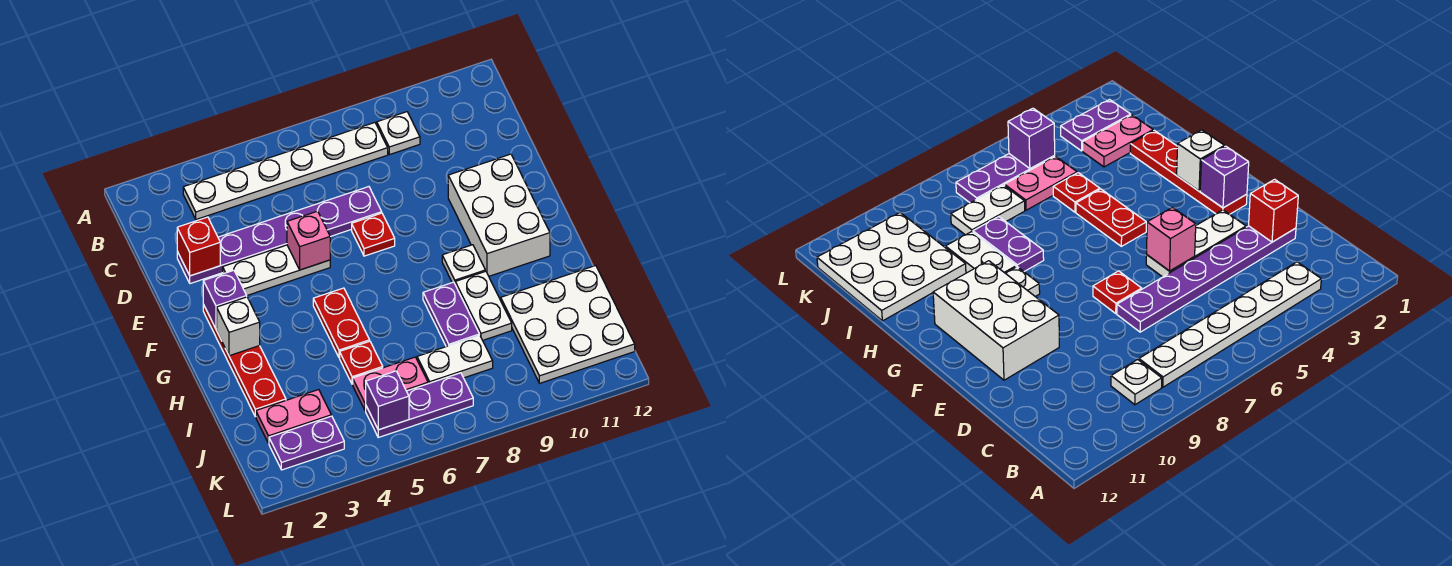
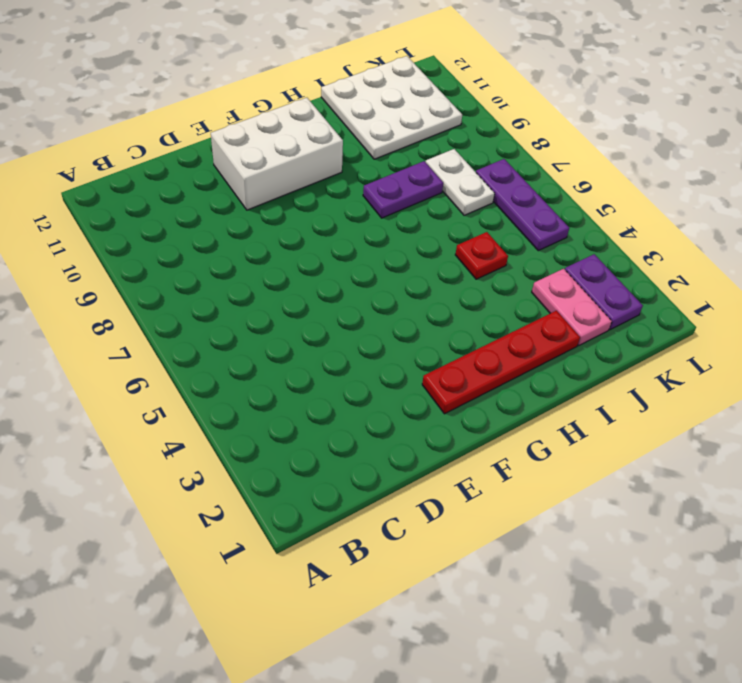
none -> white 1x6 plate [183,123,388,219]
none -> white 1x1 plate [377,112,420,155]
none -> purple 1x6 plate [177,187,382,284]

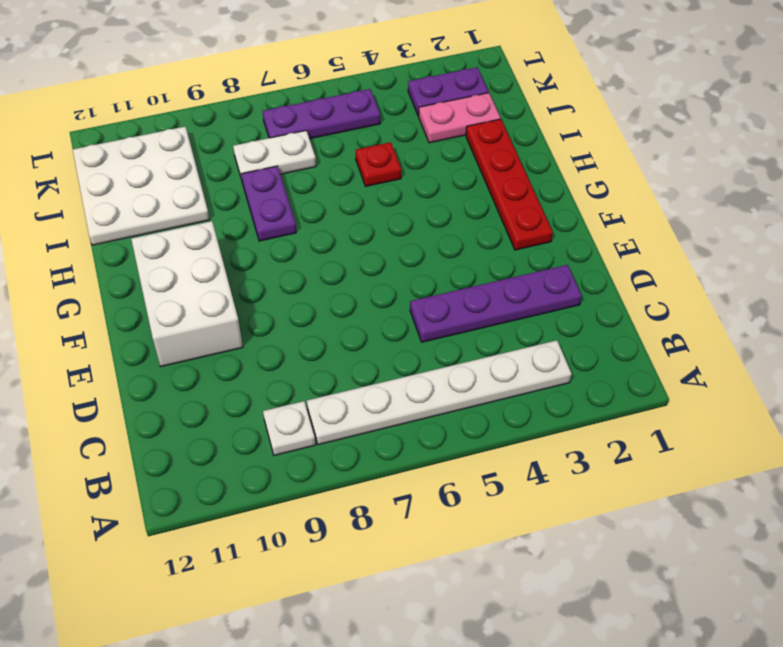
purple 1x4 plate [410,265,582,342] -> purple 1x6 plate [177,187,382,284]
none -> white 1x3 plate [223,245,330,295]
none -> red 1x1 plate [352,213,395,256]
none -> red 1x2 plate [313,288,370,358]

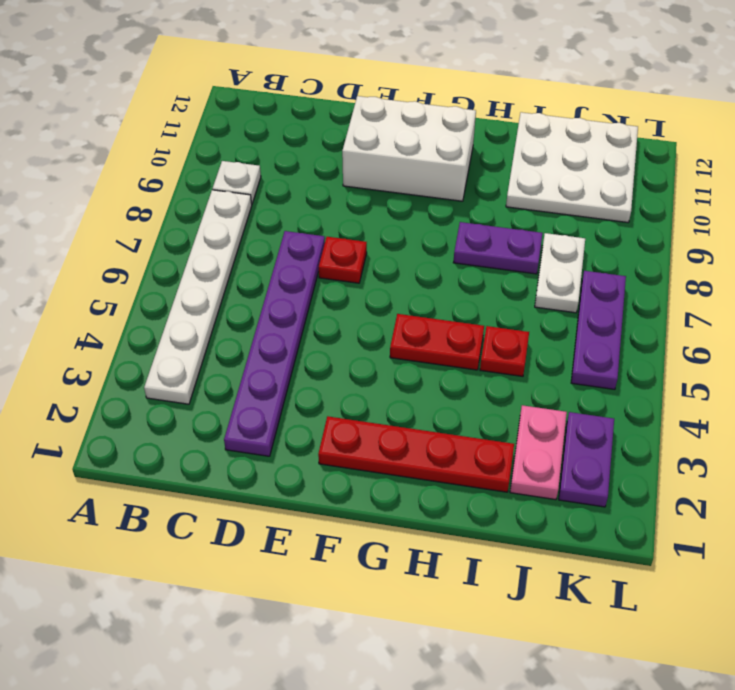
none -> white 1x3 plate [223,245,330,295]
none -> white 1x1 plate [442,245,485,283]
none -> white 1x2 plate [455,271,512,340]

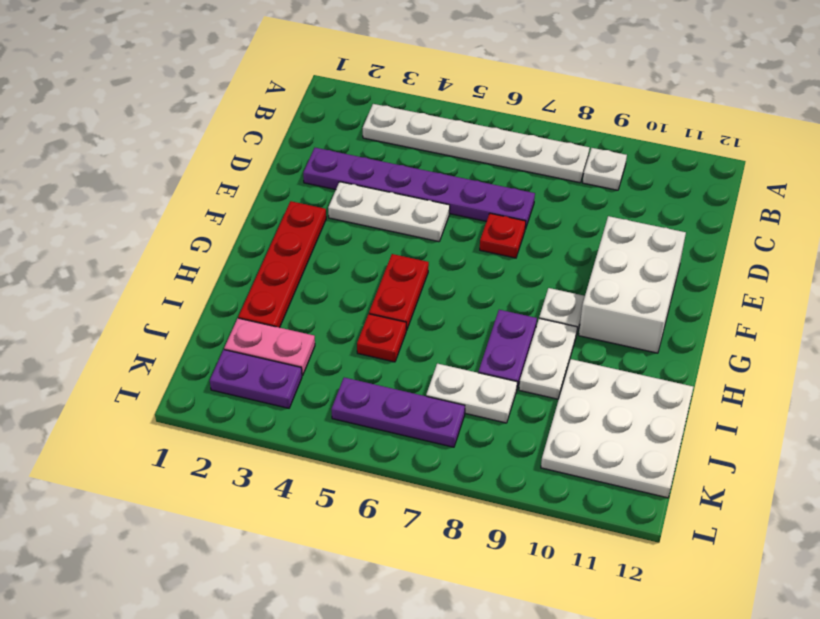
none -> pink 1x2 plate [353,357,428,411]
none -> red 1x1 brick [177,217,220,276]
none -> pink 1x1 brick [287,211,330,270]

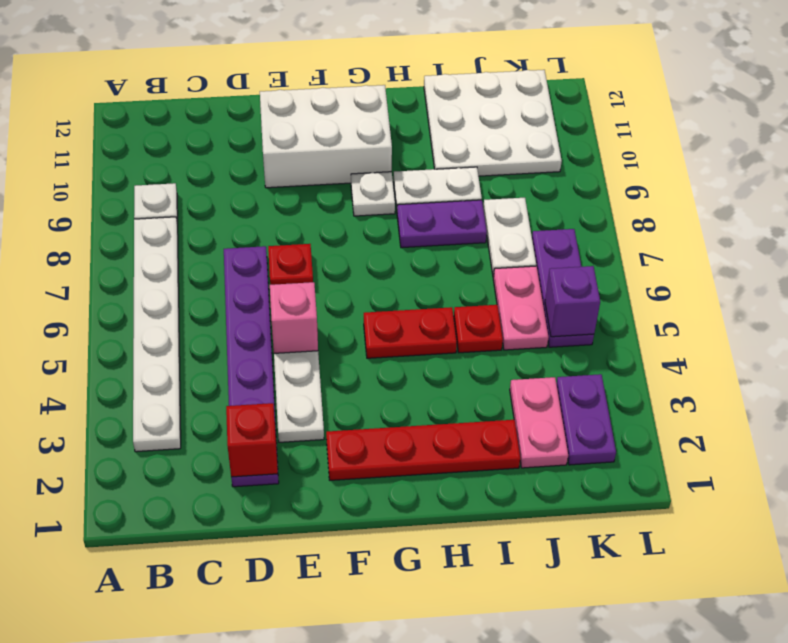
none -> purple 1x1 brick [203,270,247,329]
none -> white 1x1 brick [217,297,260,356]

